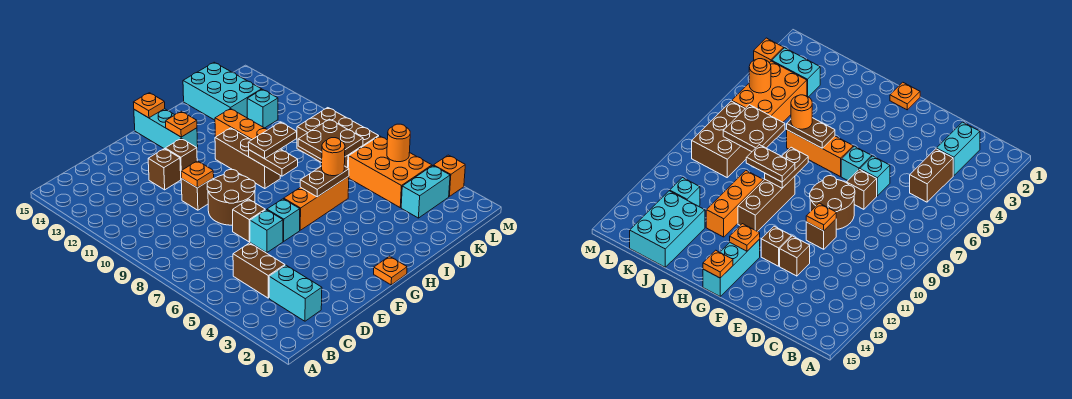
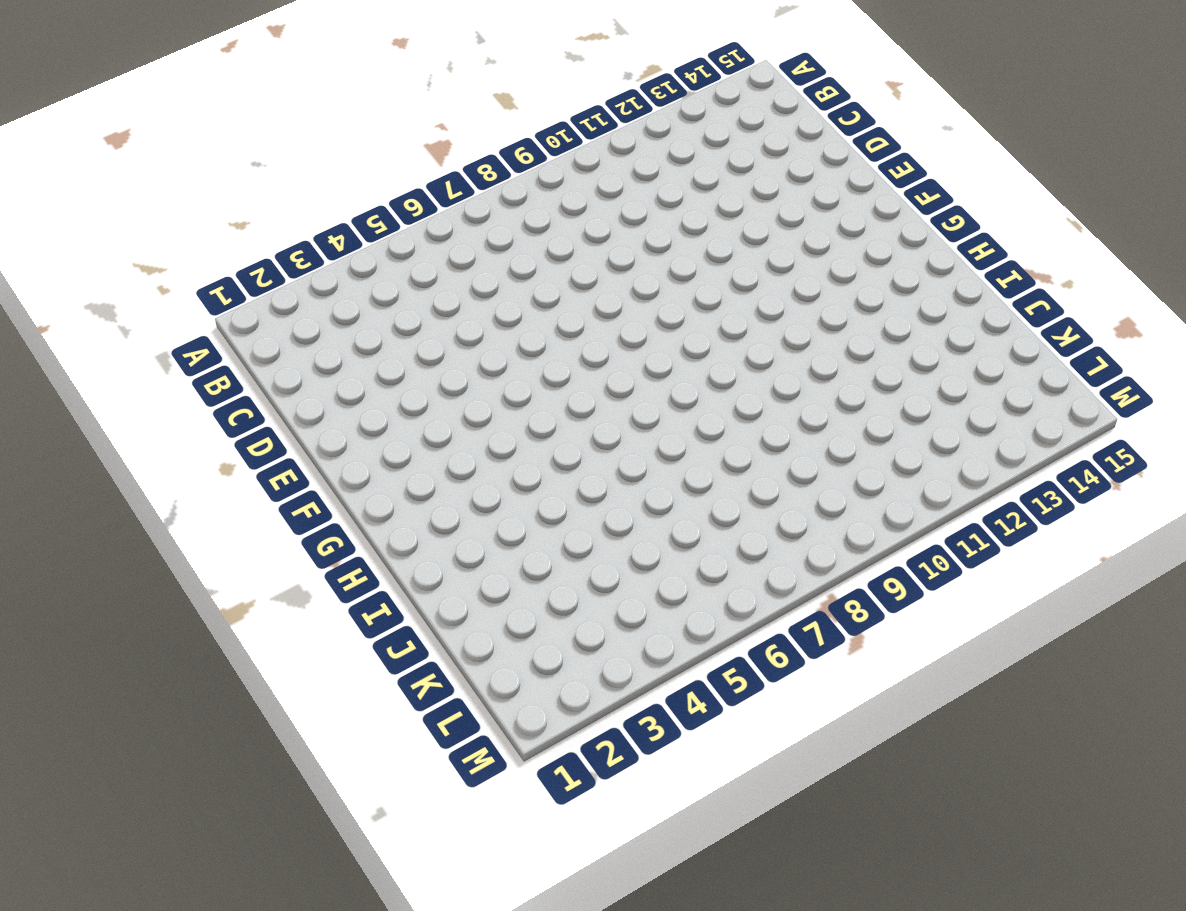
none -> cyan 1x2 brick [269,265,322,321]
none -> brown 1x2 brick [233,243,285,298]
none -> cyan 1x1 brick [250,210,283,253]

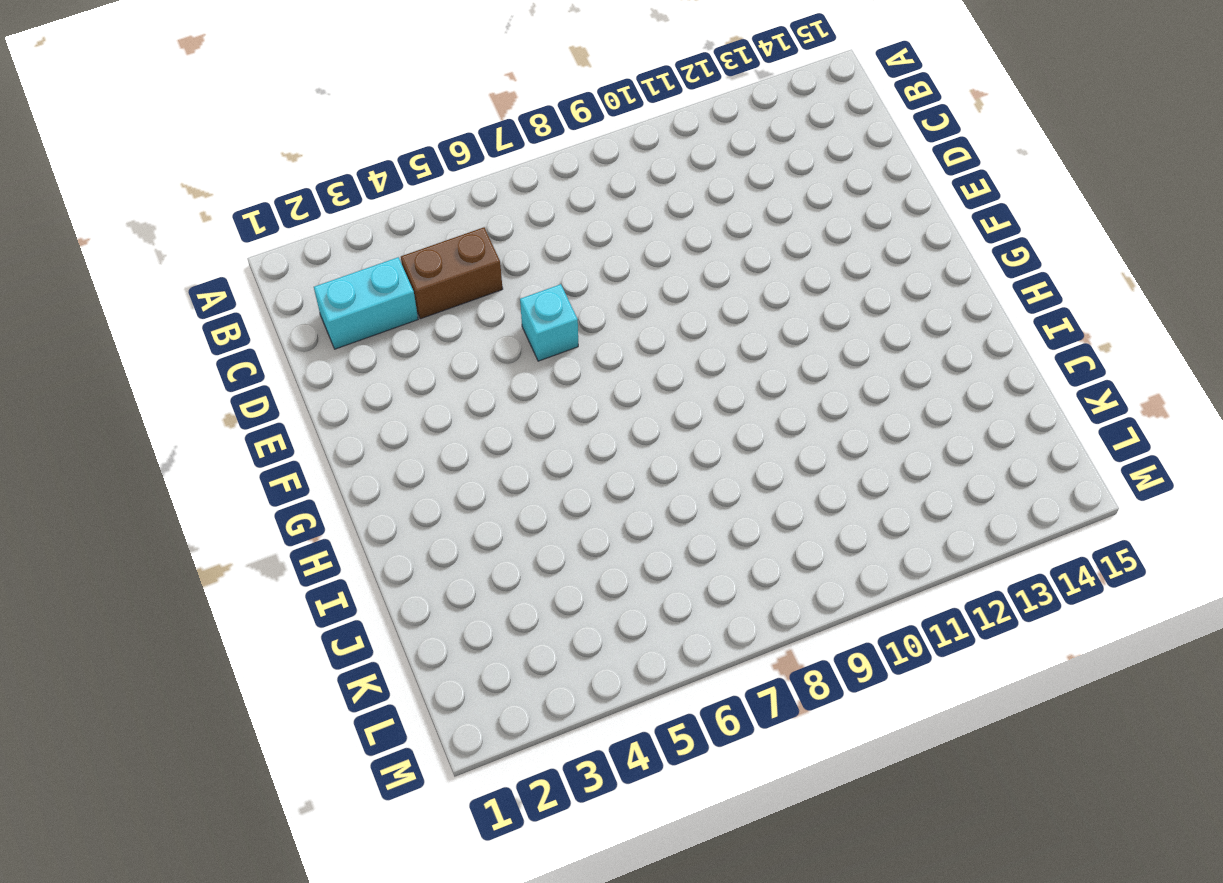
none -> brown 1x1 brick [233,199,265,242]
none -> brown 2x2 round brick [207,170,255,225]
none -> brown 1x1 brick [181,178,214,210]

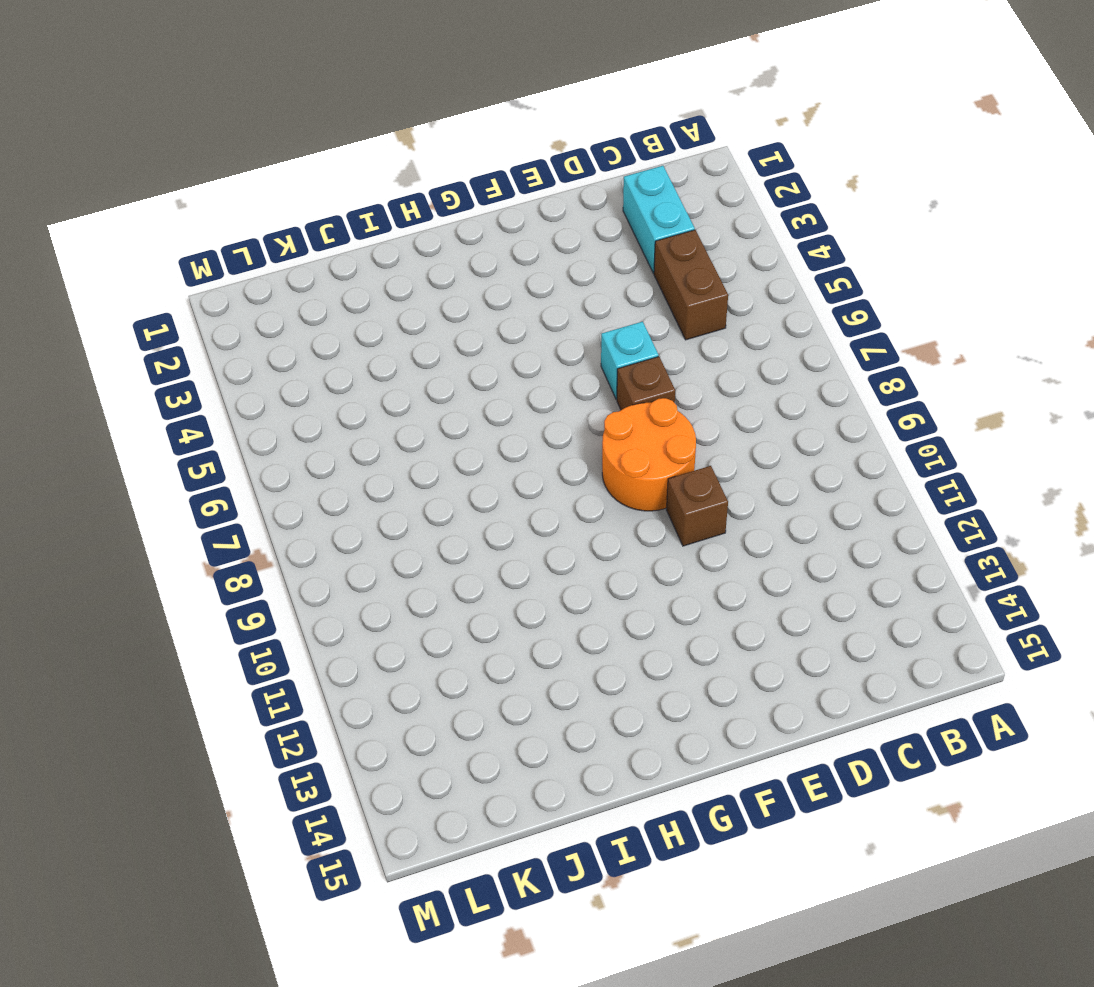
orange 2x2 round brick [602,398,696,511] -> brown 2x2 round brick [207,170,255,225]
none -> brown 1x1 brick [148,149,181,190]
none -> cyan 1x1 brick [267,199,300,241]
none -> brown 1x1 brick [165,138,197,171]

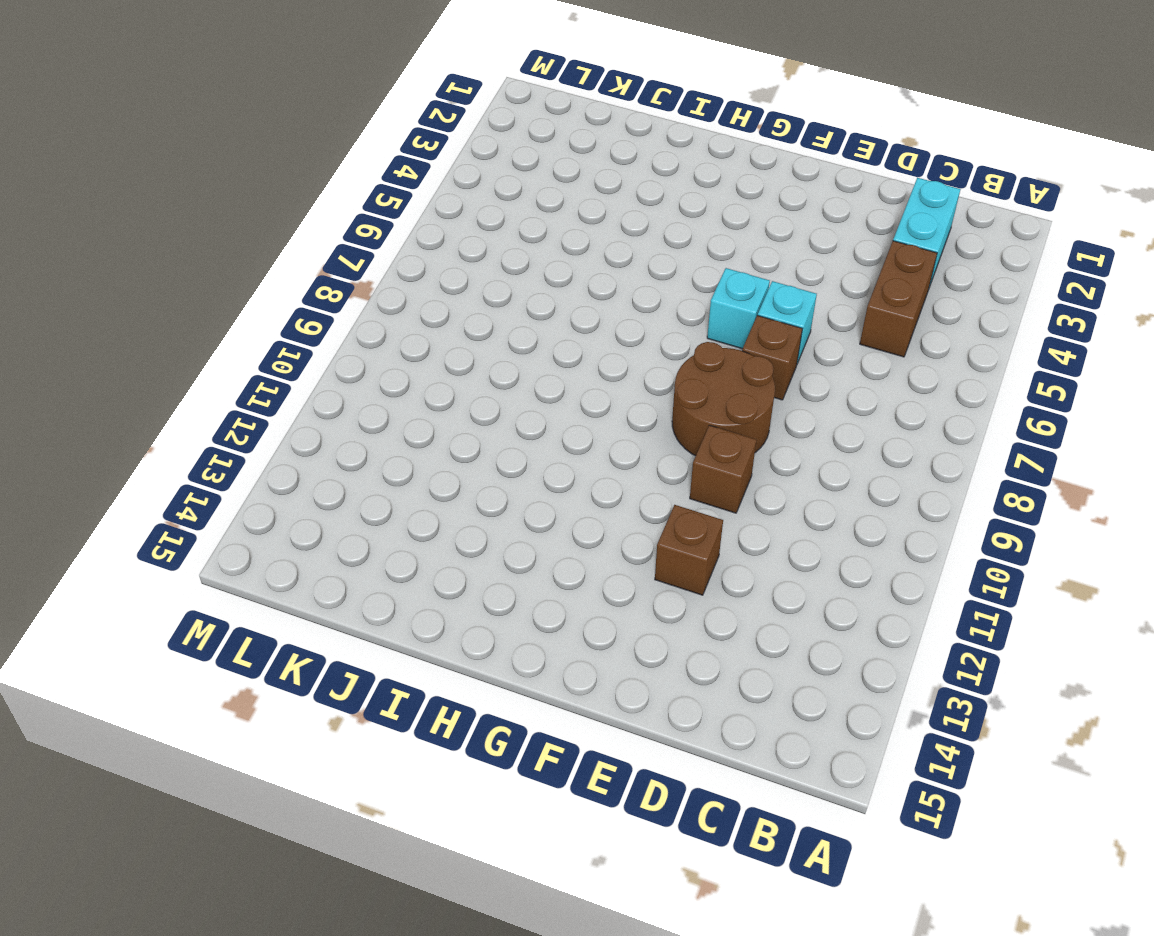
none -> brown 1x1 brick [165,138,197,171]
none -> orange 1x1 plate [374,256,407,285]
none -> orange 1x3 brick [284,176,349,230]

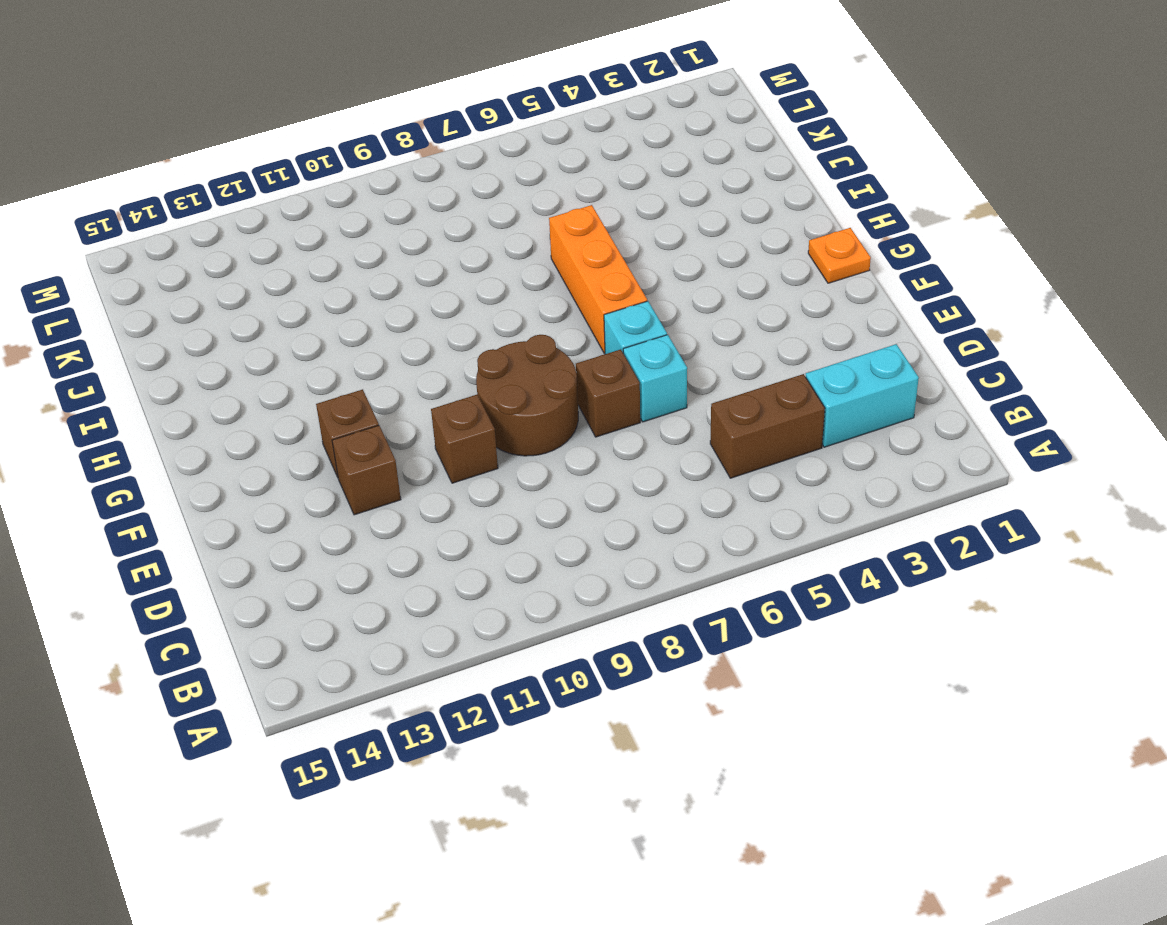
none -> cyan 1x3 brick [134,109,198,150]
none -> brown 1x3 brick [215,128,280,189]
none -> orange 1x3 brick [215,109,268,140]

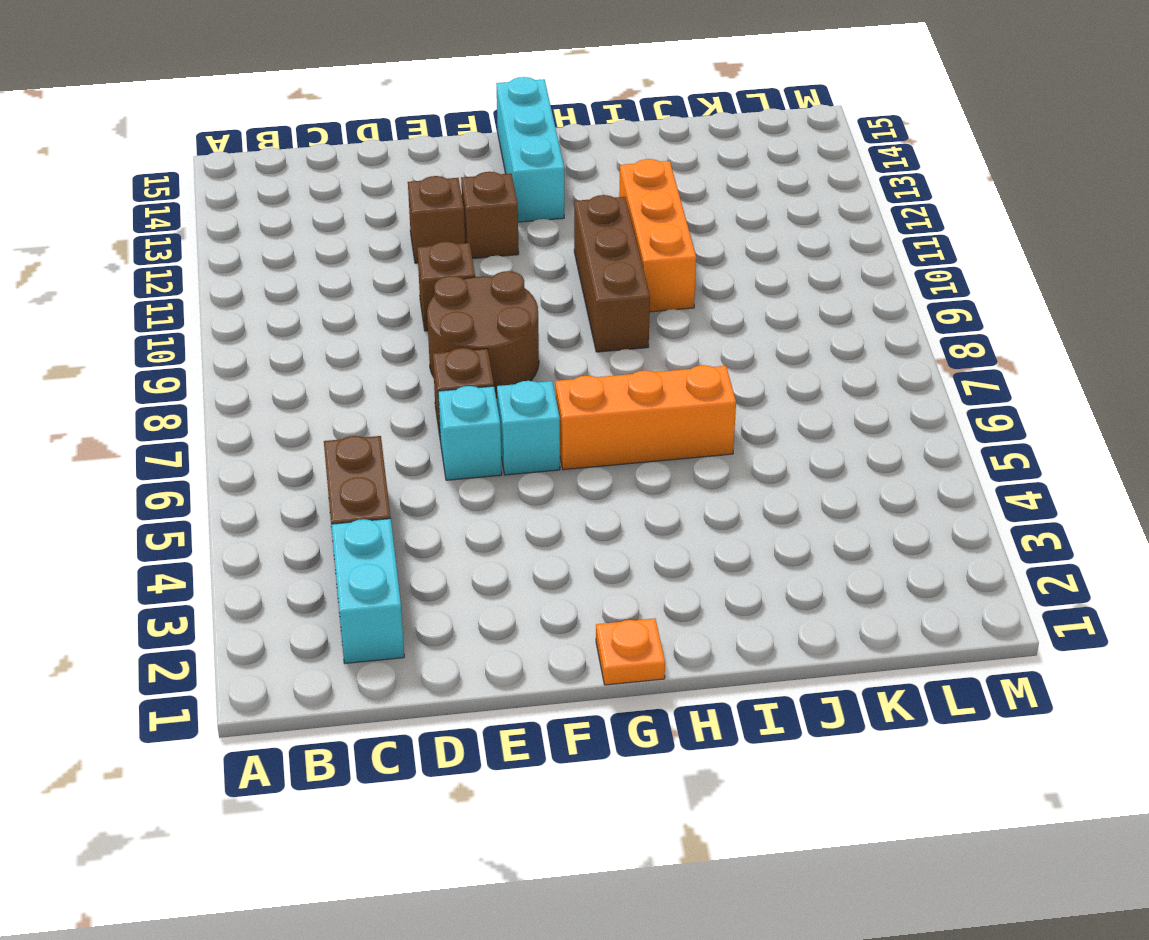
none -> cyan 2x3 brick [183,62,262,120]
none -> cyan 1x2 brick [401,166,450,218]
none -> orange 2x3 brick [348,136,432,208]

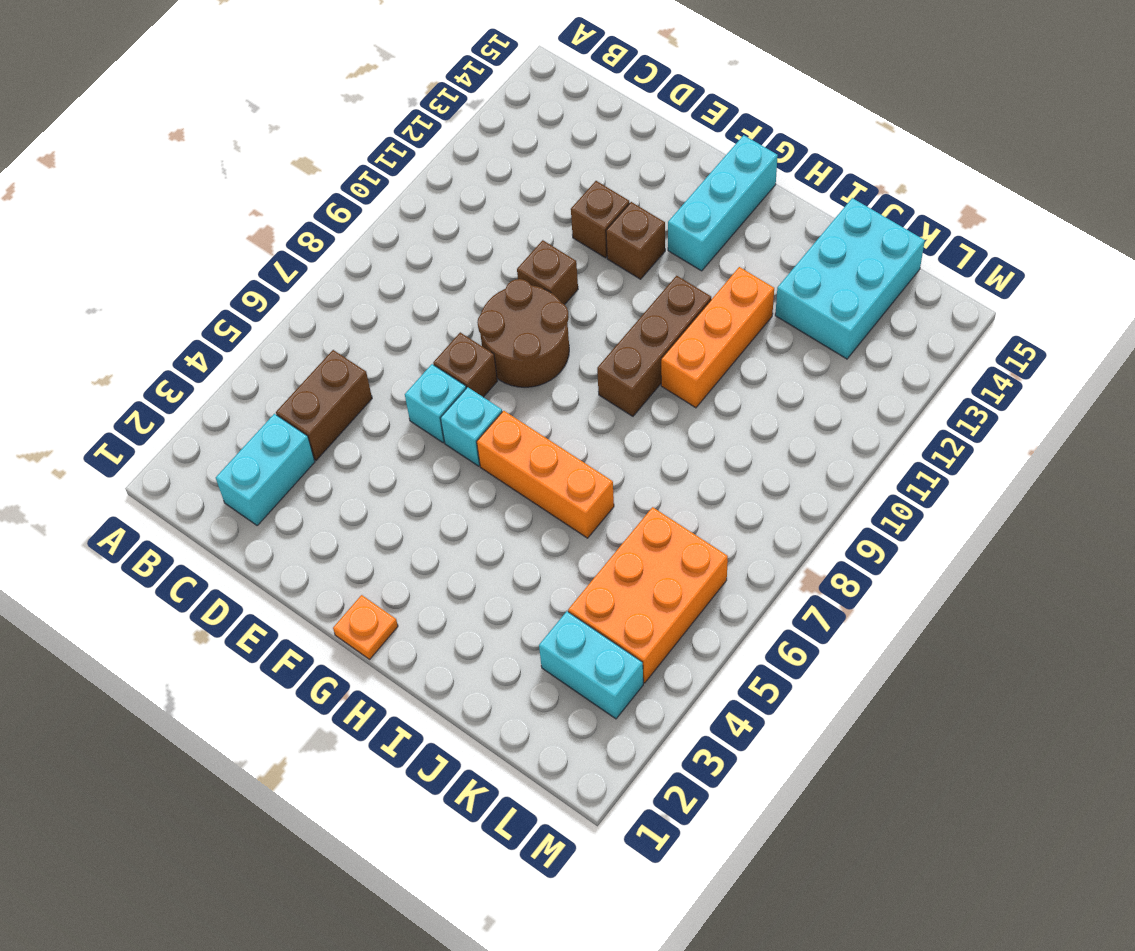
none -> brown 2x3 brick [297,108,378,168]
none -> cyan 1x1 brick [247,89,278,128]
none -> orange 1x1 brick [434,155,465,196]

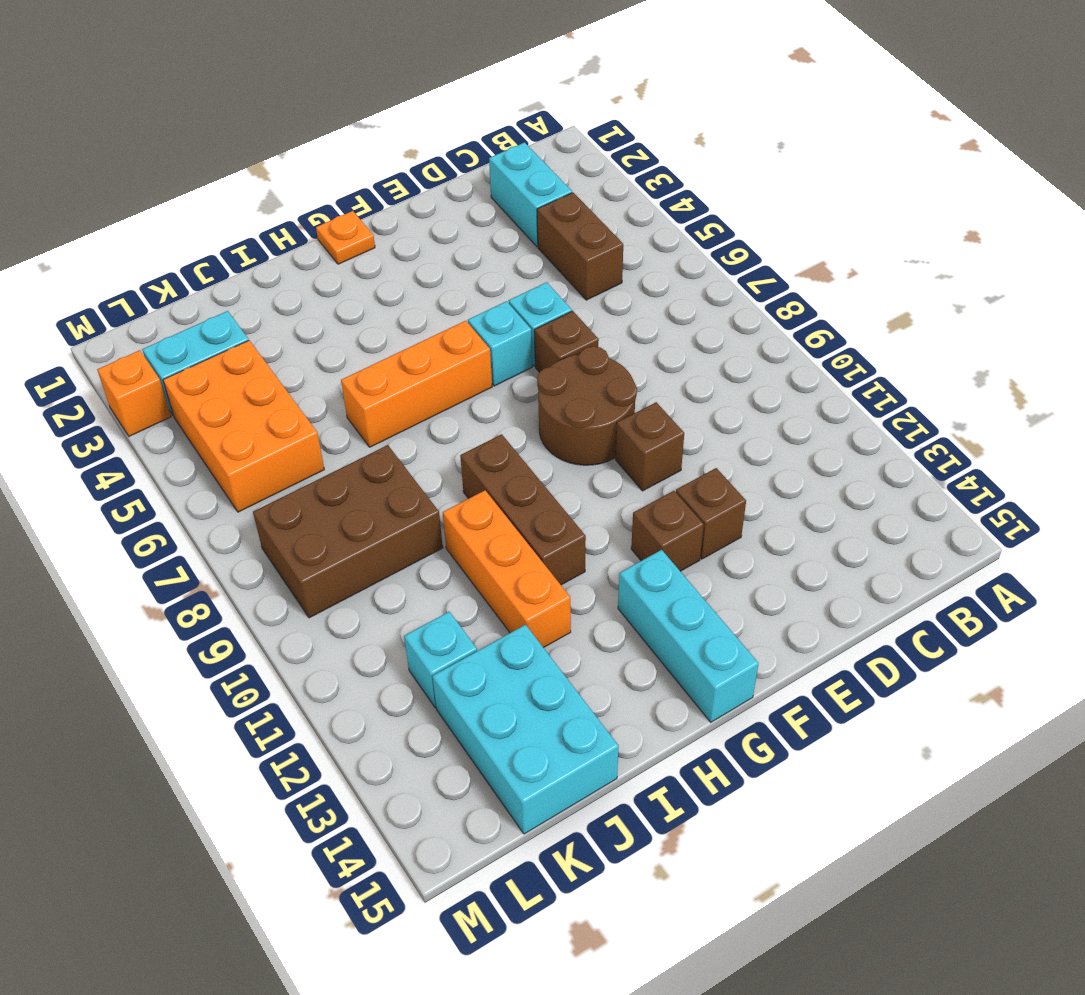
brown 2x3 brick [253,445,443,618] -> brown 2x3 brick turned to [297,108,378,168]
none -> orange 1x1 plate [181,161,214,188]
none -> orange 1x1 plate [166,111,197,137]
none -> orange 1x1 plate [133,93,165,118]

